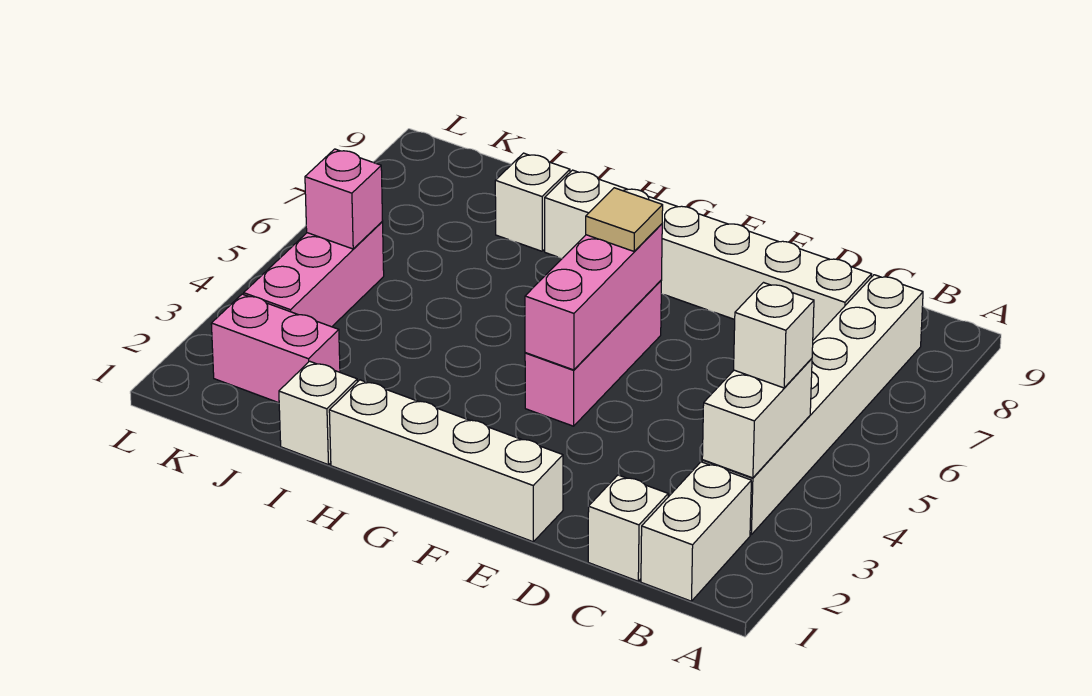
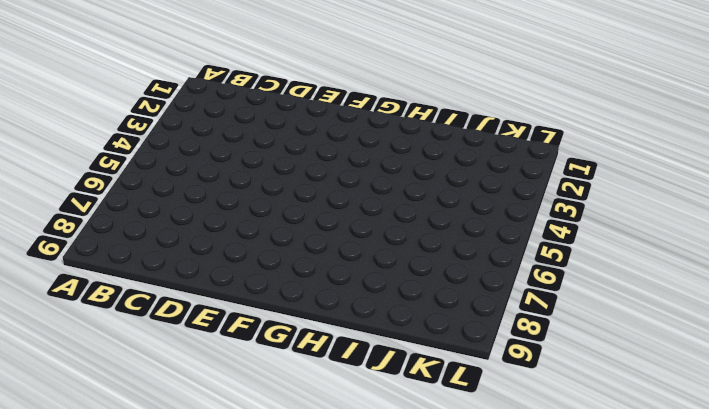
none -> white 1x2 brick [641,462,751,601]
none -> white 1x6 brick [702,275,923,535]
none -> white 1x1 brick [588,475,668,581]

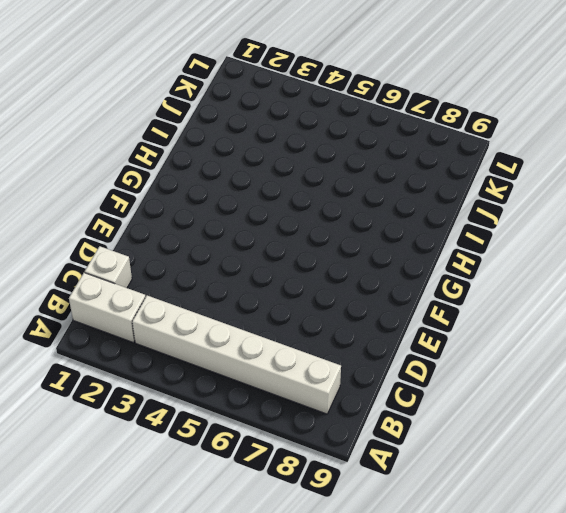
none -> white 1x6 brick [545,170,872,340]
none -> white 1x4 brick [329,380,563,542]
none -> pink 1x3 brick [525,281,661,426]

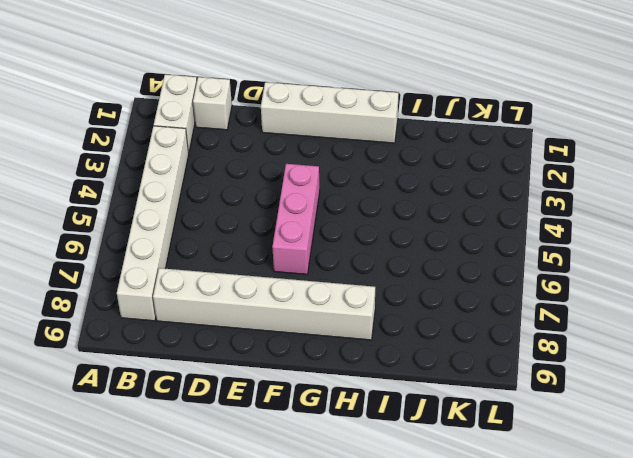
none -> white 1x1 brick [279,361,357,465]
none -> white 1x1 brick [495,153,570,251]
none -> pink 1x2 brick [211,294,340,403]

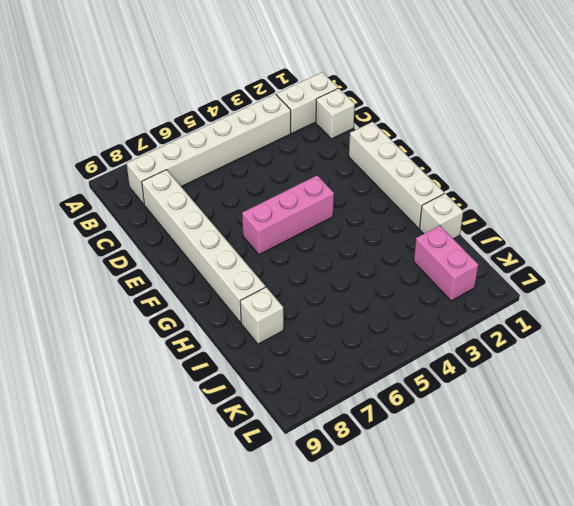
none -> pink 1x3 brick [244,222,384,327]
none -> white 1x2 brick [702,359,812,478]
none -> pink 1x3 brick [525,224,662,370]

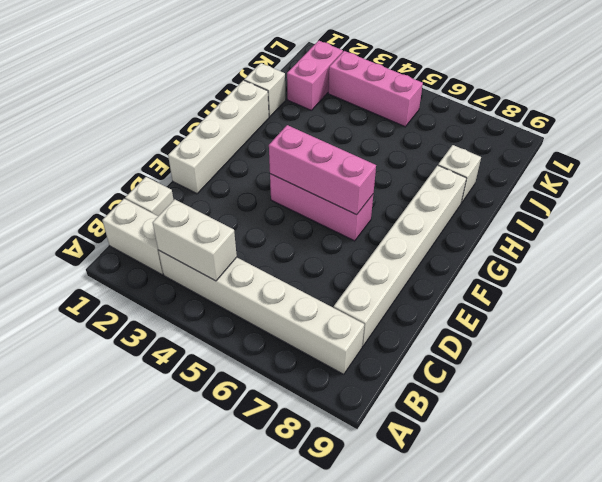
none -> pink 1x1 brick [305,149,383,249]
none -> white 1x1 brick [734,283,814,388]
none -> tan 1x1 tile [586,188,663,251]

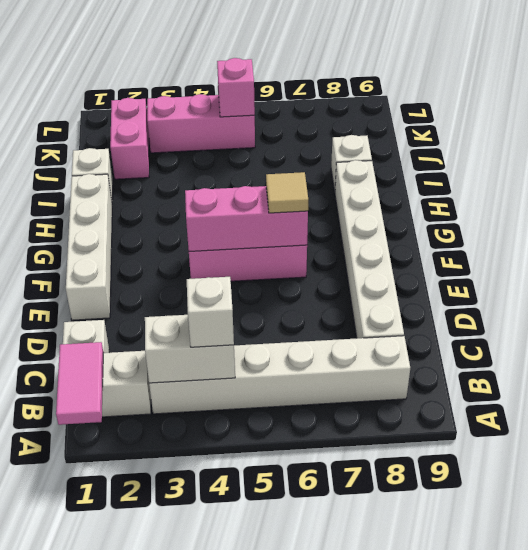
pink 1x2 tile [56,342,103,425] -> none

